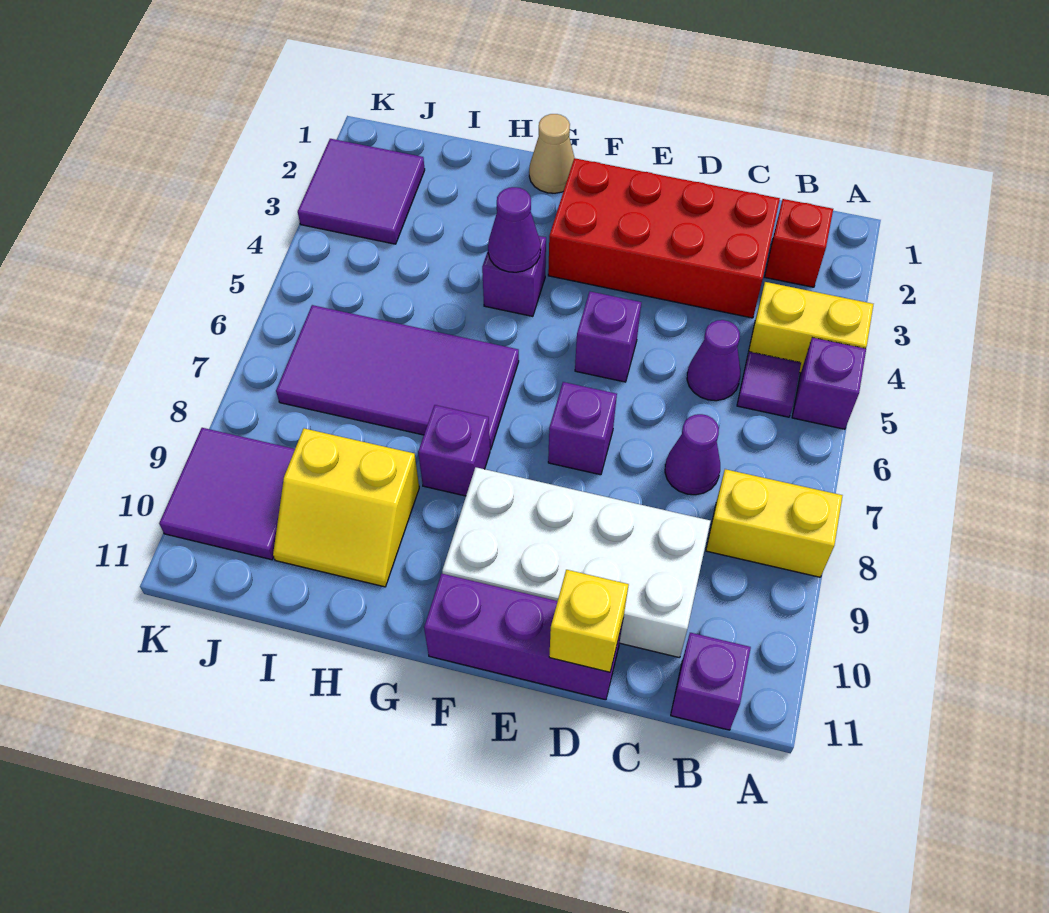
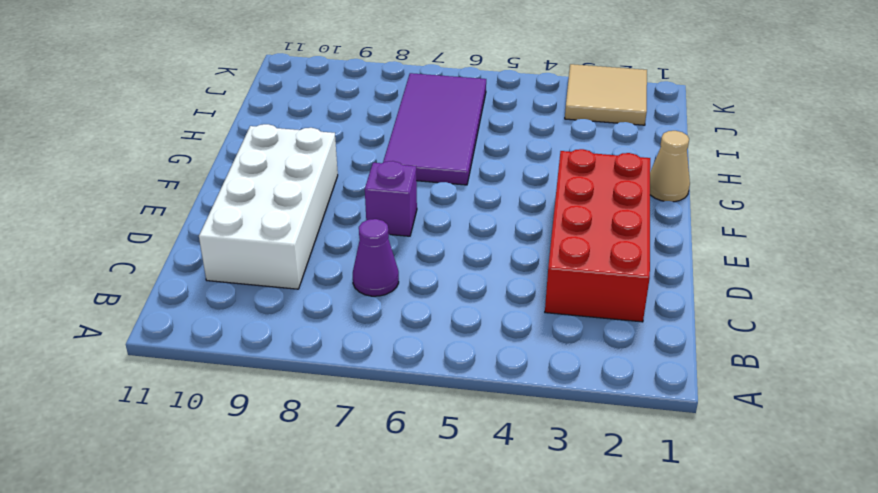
tan 2x2 tile [565,64,647,125] -> purple 2x2 tile [298,139,425,244]
none -> yellow 1x2 brick [748,282,873,373]
none -> purple 1x1 brick [792,338,866,429]
none -> yellow 1x2 brick [706,469,843,577]

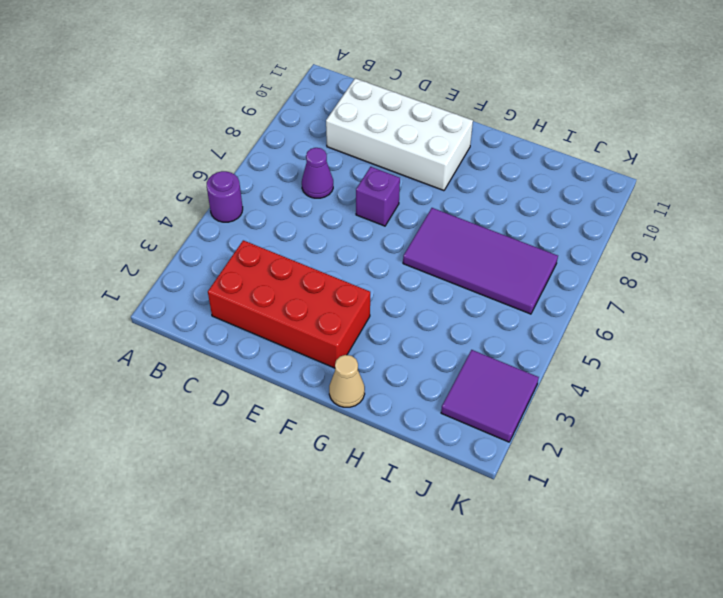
purple 1x1 round brick [207,171,243,222] -> purple 1x1 brick [792,338,866,429]
none -> yellow 1x2 brick [748,282,873,373]
none -> yellow 1x2 brick [706,469,843,577]
none -> red 1x1 brick [765,199,833,287]

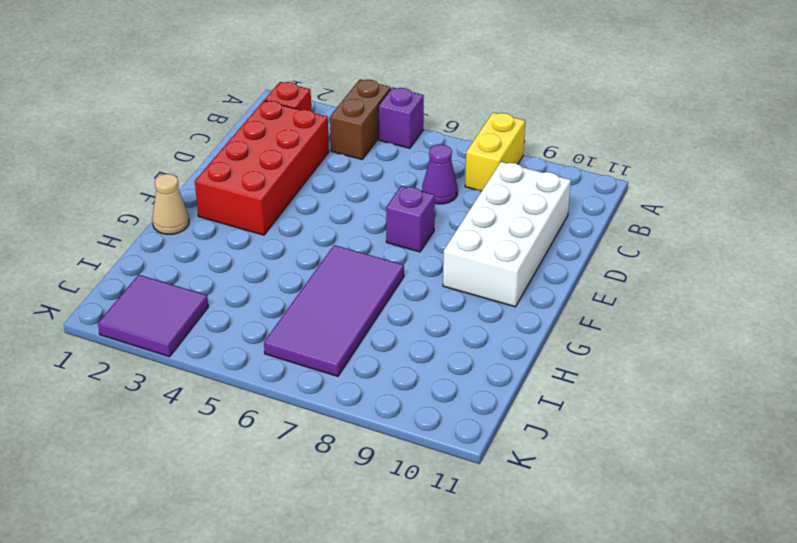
brown 1x2 brick [330,79,391,159] -> yellow 1x2 brick [748,282,873,373]
none -> purple 1x1 tile [737,352,801,417]
none -> purple 1x1 brick [671,633,751,730]
none -> purple 1x1 cone [687,320,740,401]

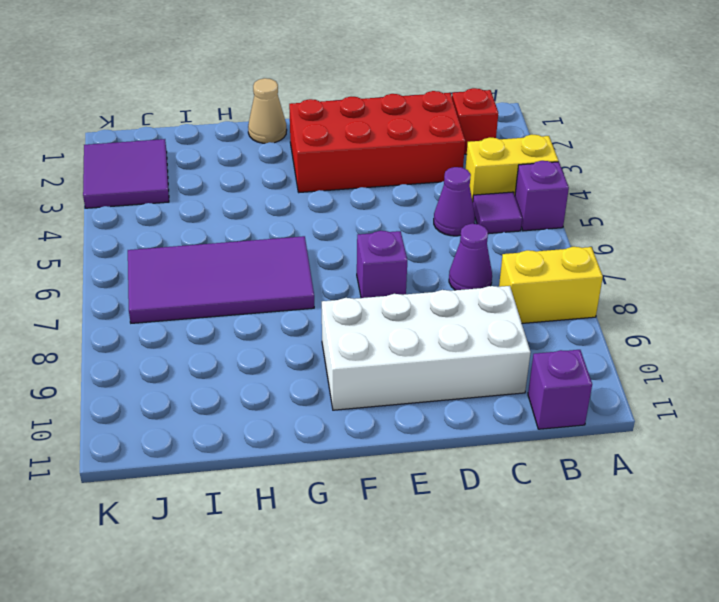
none -> purple 1x3 brick [424,574,623,700]
none -> purple 1x1 brick [575,292,641,382]
none -> purple 1x1 brick [482,236,546,316]

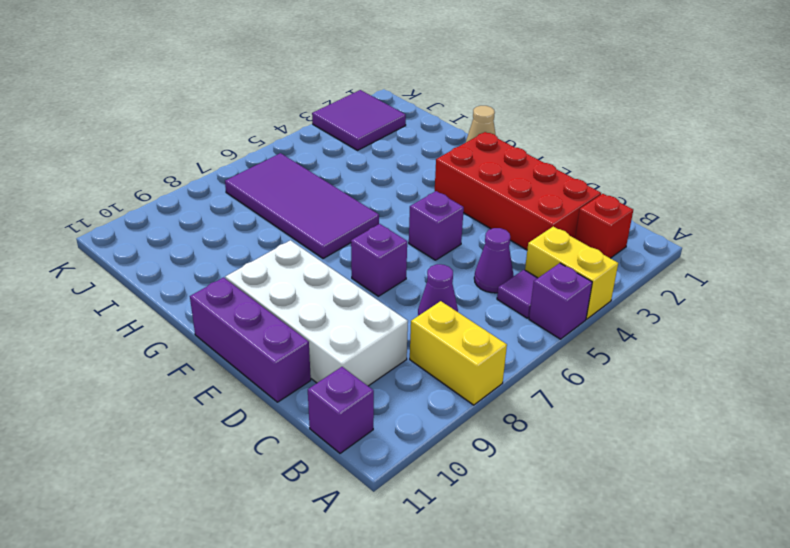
none -> purple 1x1 brick [482,236,546,316]
none -> purple 1x1 brick [418,405,490,496]
none -> yellow 2x2 slope [273,428,419,587]

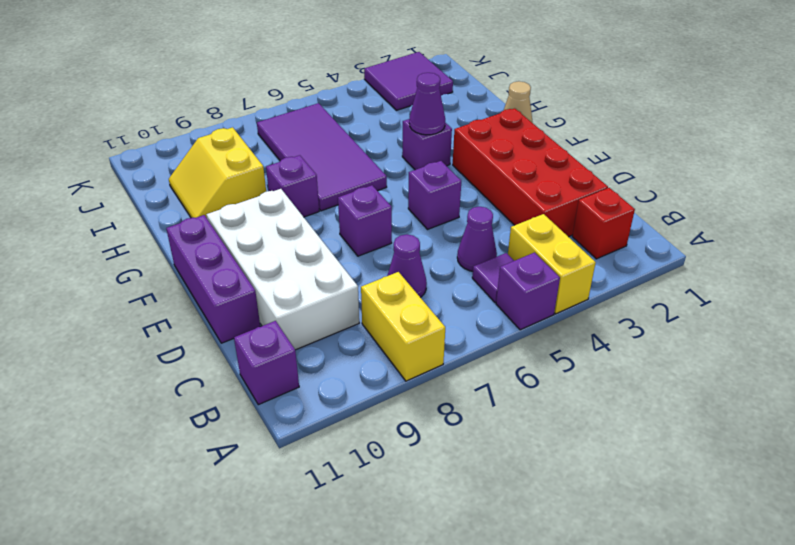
none -> purple 2x2 tile [159,428,295,560]
none -> yellow 1x1 brick [549,570,629,672]

